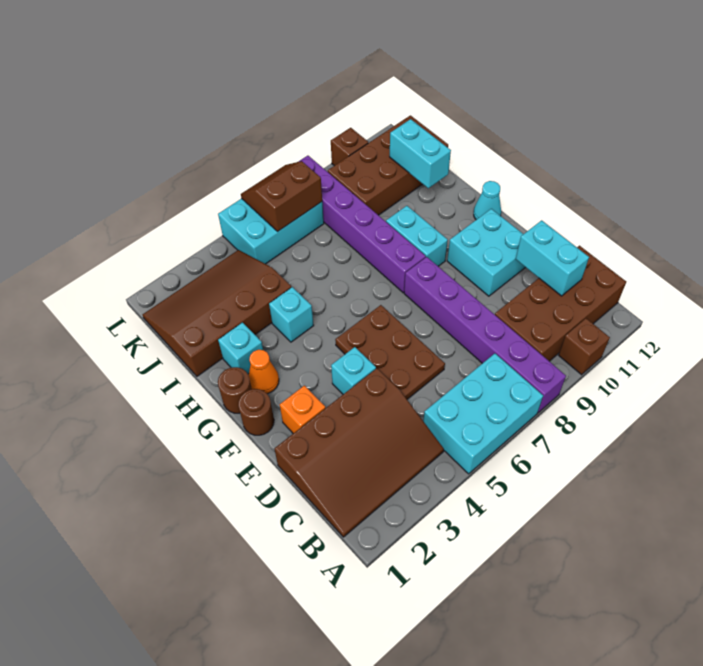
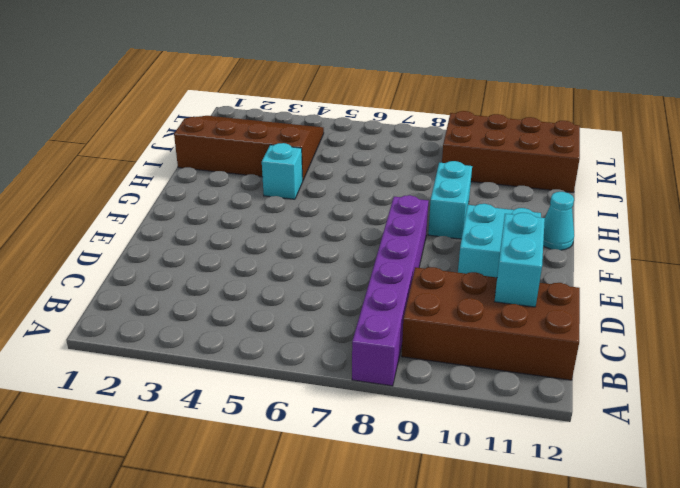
none -> cyan 2x3 brick [423,354,543,474]
none -> brown 1x1 brick [559,318,610,375]
none -> brown 3x4 slope [274,368,444,537]

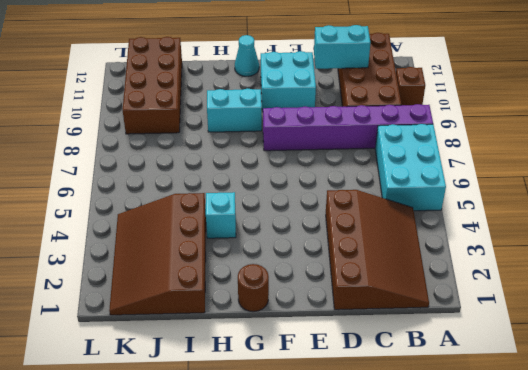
none -> brown 2x3 plate [335,305,445,399]
none -> orange 1x1 brick [280,386,325,433]
none -> cyan 1x1 brick [331,347,376,394]

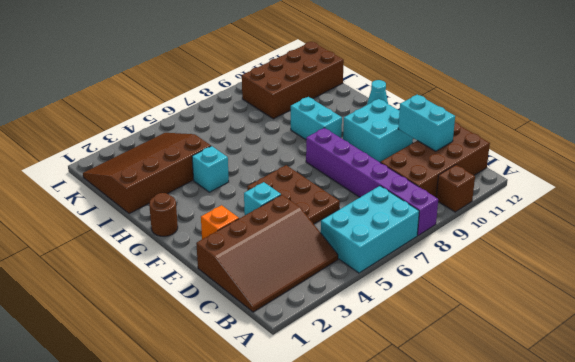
none -> brown 1x1 round brick [238,389,274,435]
none -> orange 1x1 cone [249,350,279,394]
none -> purple 1x6 brick [299,156,426,293]

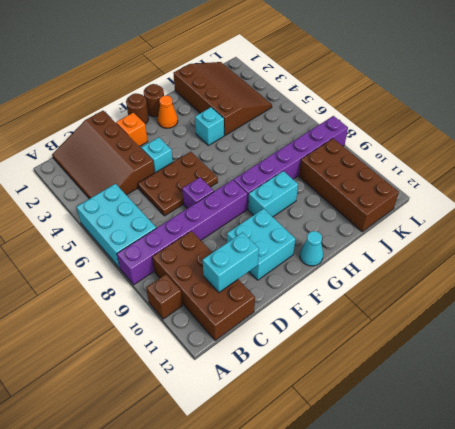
purple 1x1 brick [182,177,214,208] -> none
none -> cyan 1x1 brick [218,323,263,374]
none -> cyan 2x3 brick [218,198,324,264]
none -> brown 1x1 brick [331,128,368,166]

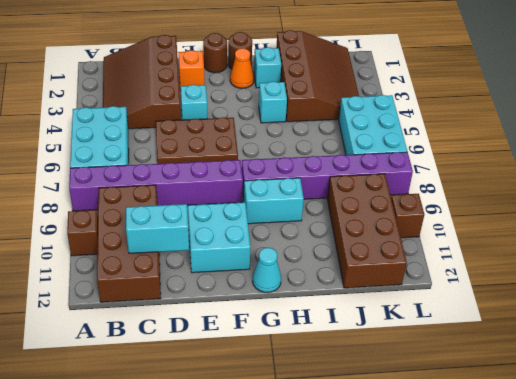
none -> cyan 1x2 brick [390,119,451,188]
none -> brown 2x2 slope [241,161,322,232]

